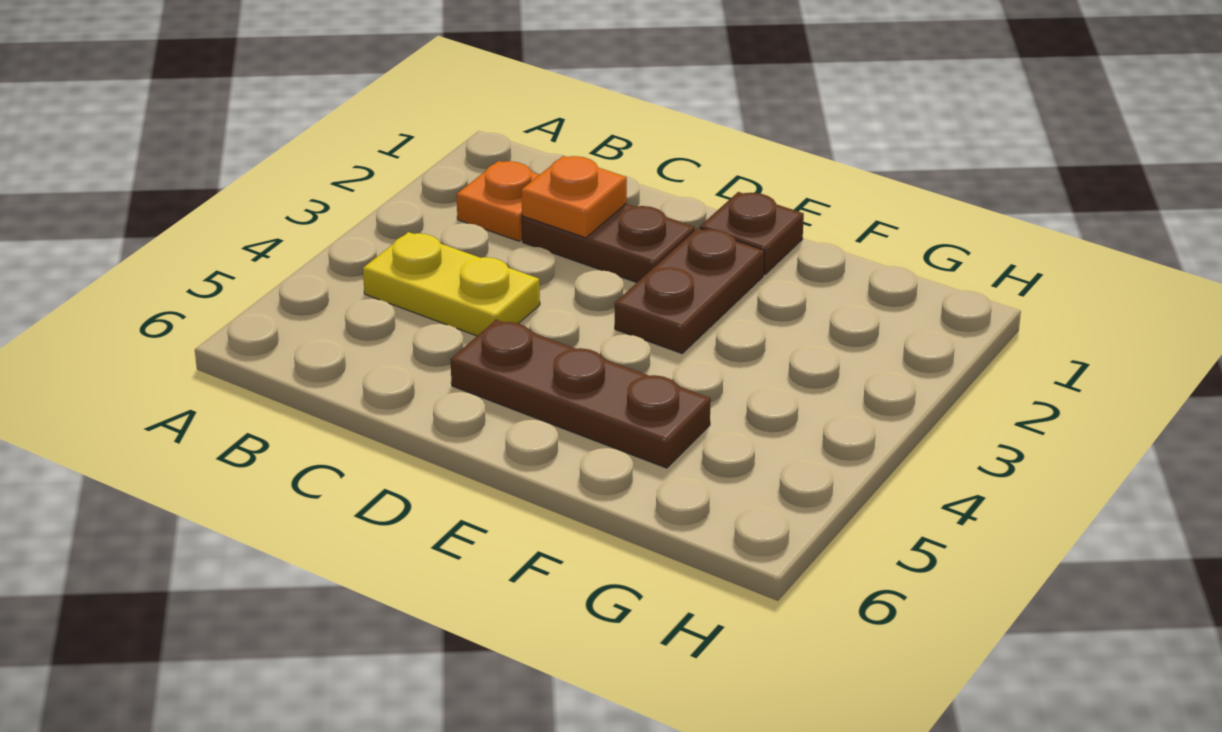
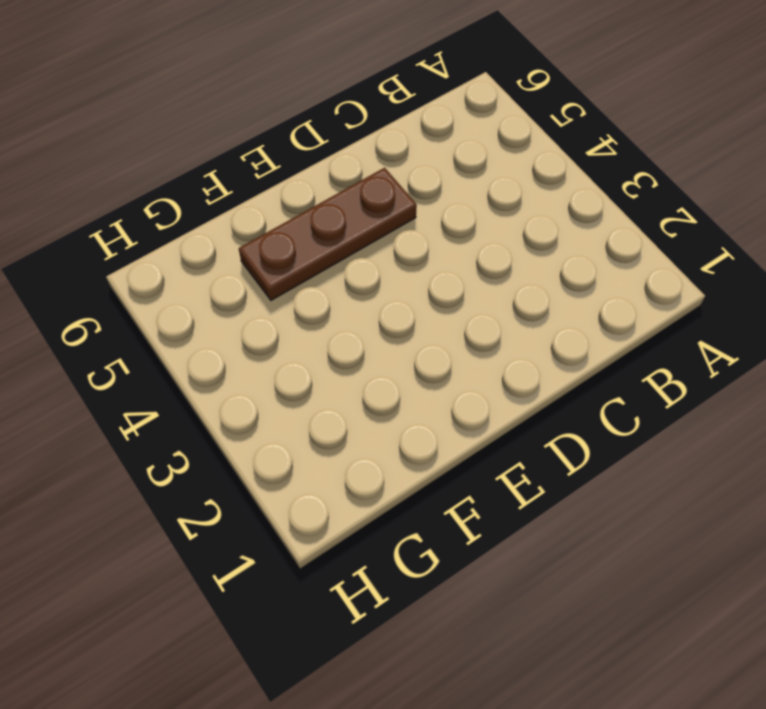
none -> orange 1x1 plate [456,161,539,241]
none -> yellow 1x2 plate [363,232,540,336]

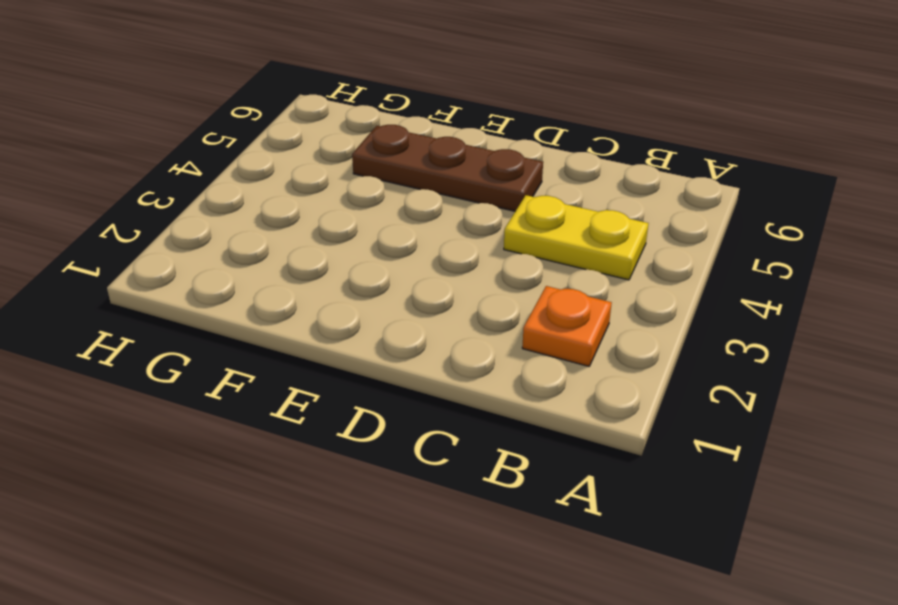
none -> brown 1x2 plate [522,204,695,282]
none -> brown 1x1 plate [700,192,804,274]

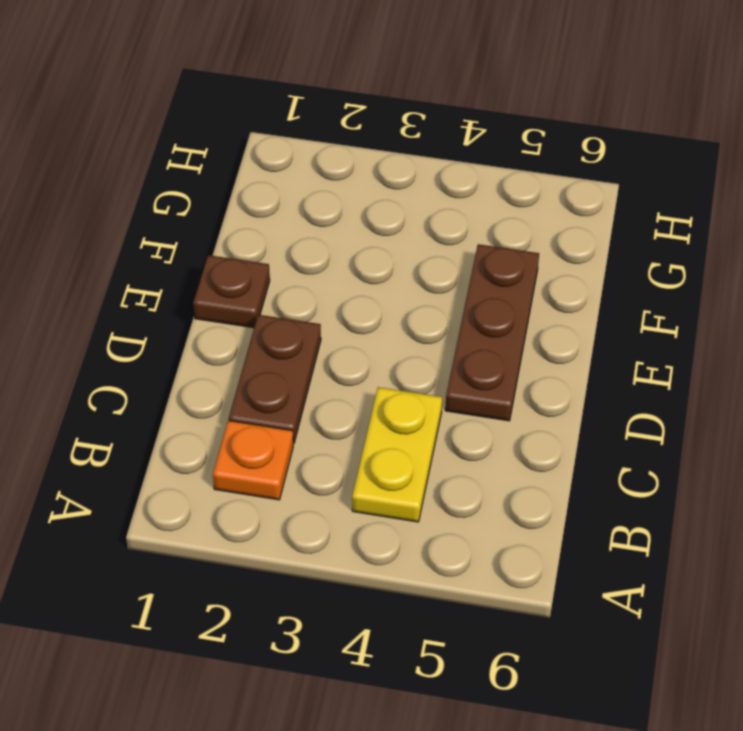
none -> brown 1x2 plate [615,228,764,353]
none -> orange 1x1 plate [521,156,627,238]

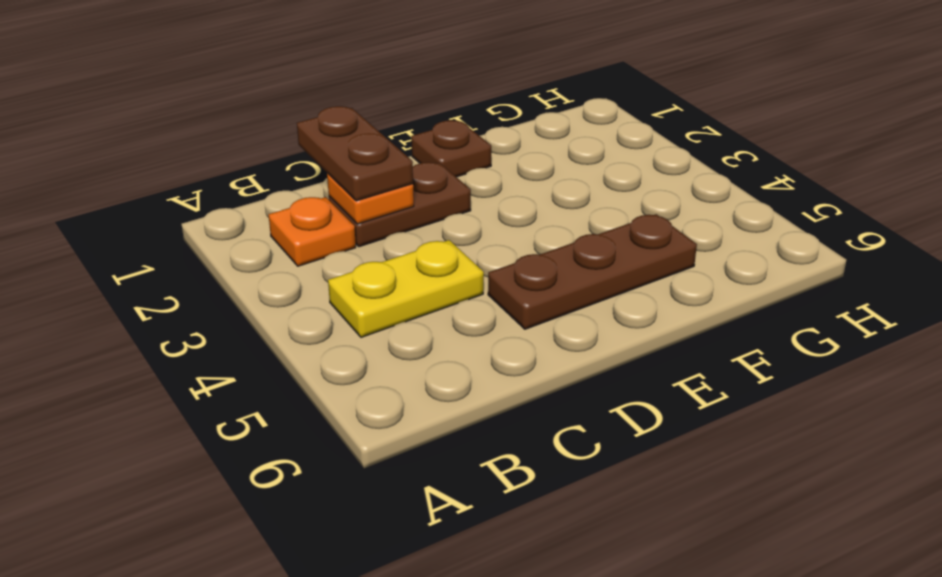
brown 1x2 plate [297,106,413,201] -> brown 1x2 plate moved to [615,228,764,353]

